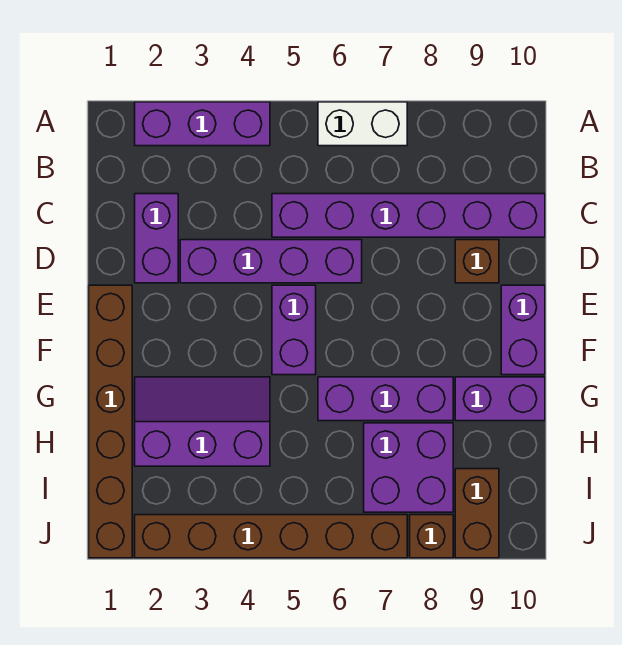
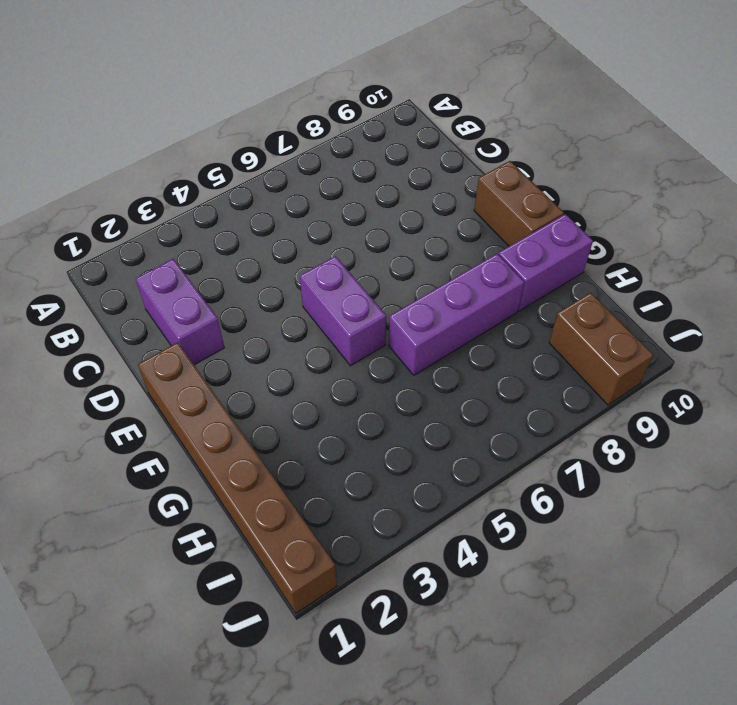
brown 1x2 brick [474,161,564,246] -> purple 1x2 brick [501,285,545,375]
none -> purple 1x3 brick [135,102,270,146]
none -> white 1x2 brick [318,102,407,146]
none -> purple 1x6 brick [272,194,545,237]

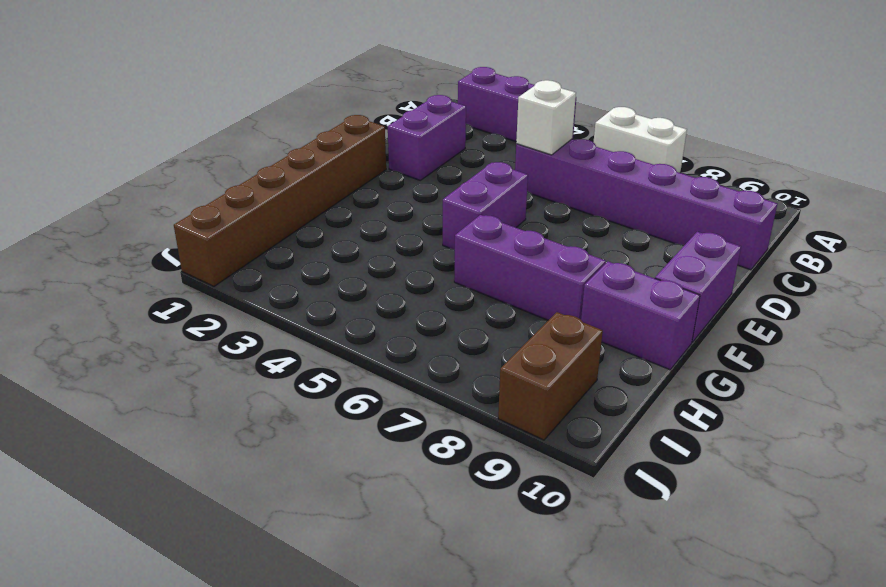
white 1x1 brick [516,80,576,155] -> none
none -> purple 1x4 brick [180,240,362,283]
none -> brown 1x1 brick [455,240,499,283]
none -> purple 2x3 slope [135,377,270,466]

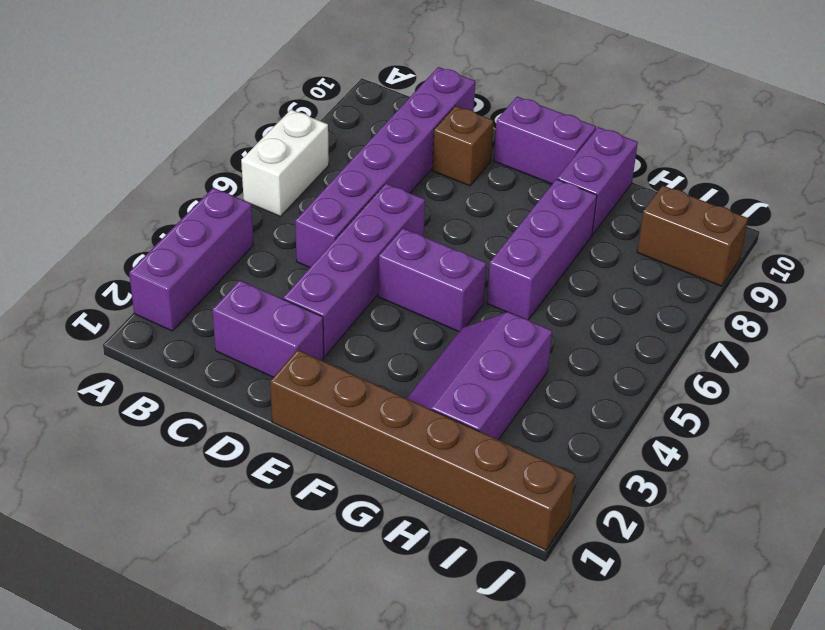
none -> purple 2x2 brick [364,423,453,512]
none -> brown 1x6 brick [135,515,407,558]
none -> brown 1x1 brick [410,515,453,558]

